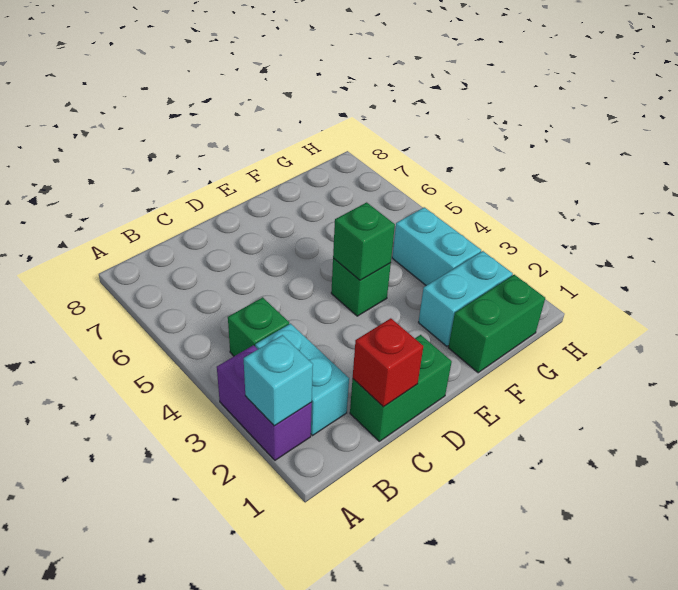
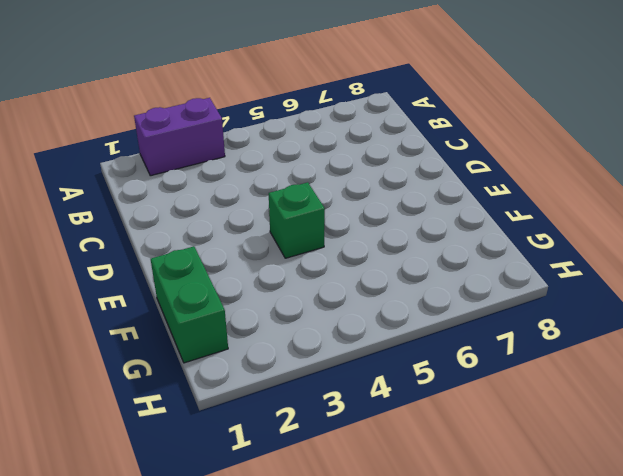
none -> cyan 1x2 brick [255,324,349,436]
none -> green 1x1 brick [228,297,289,356]

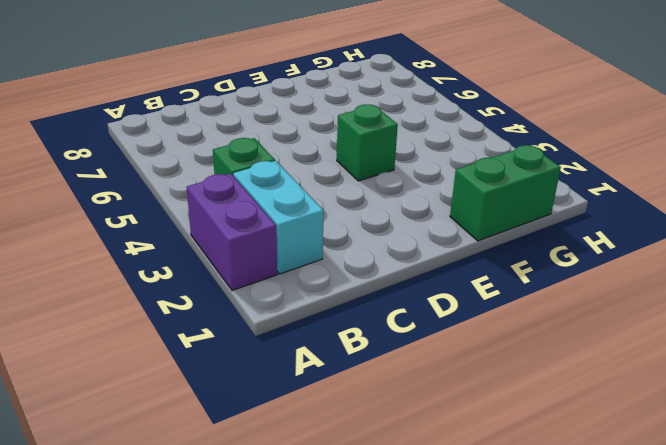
none -> green 1x2 brick [350,335,452,441]
none -> cyan 1x2 brick [418,251,513,346]

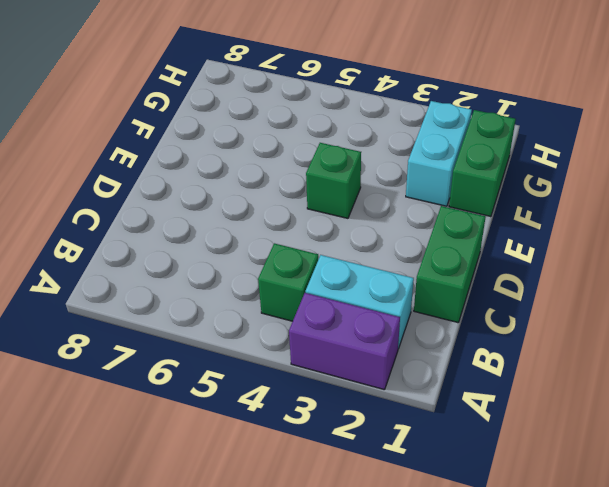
none -> cyan 1x2 brick [392,207,481,286]
none -> cyan 1x1 brick [244,335,313,426]

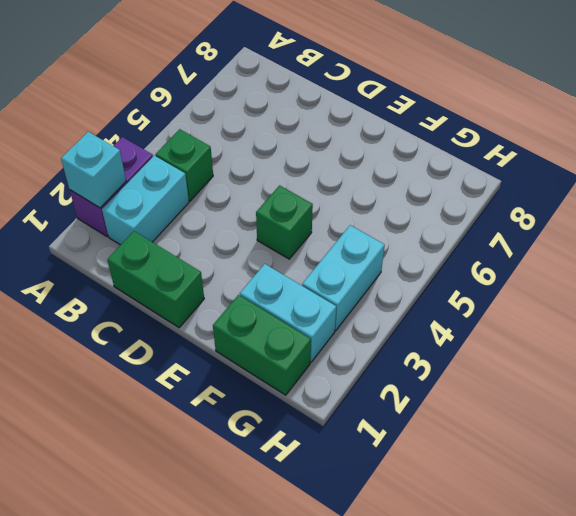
none -> red 1x1 brick [353,318,423,407]
none -> green 1x1 brick [333,202,395,280]

